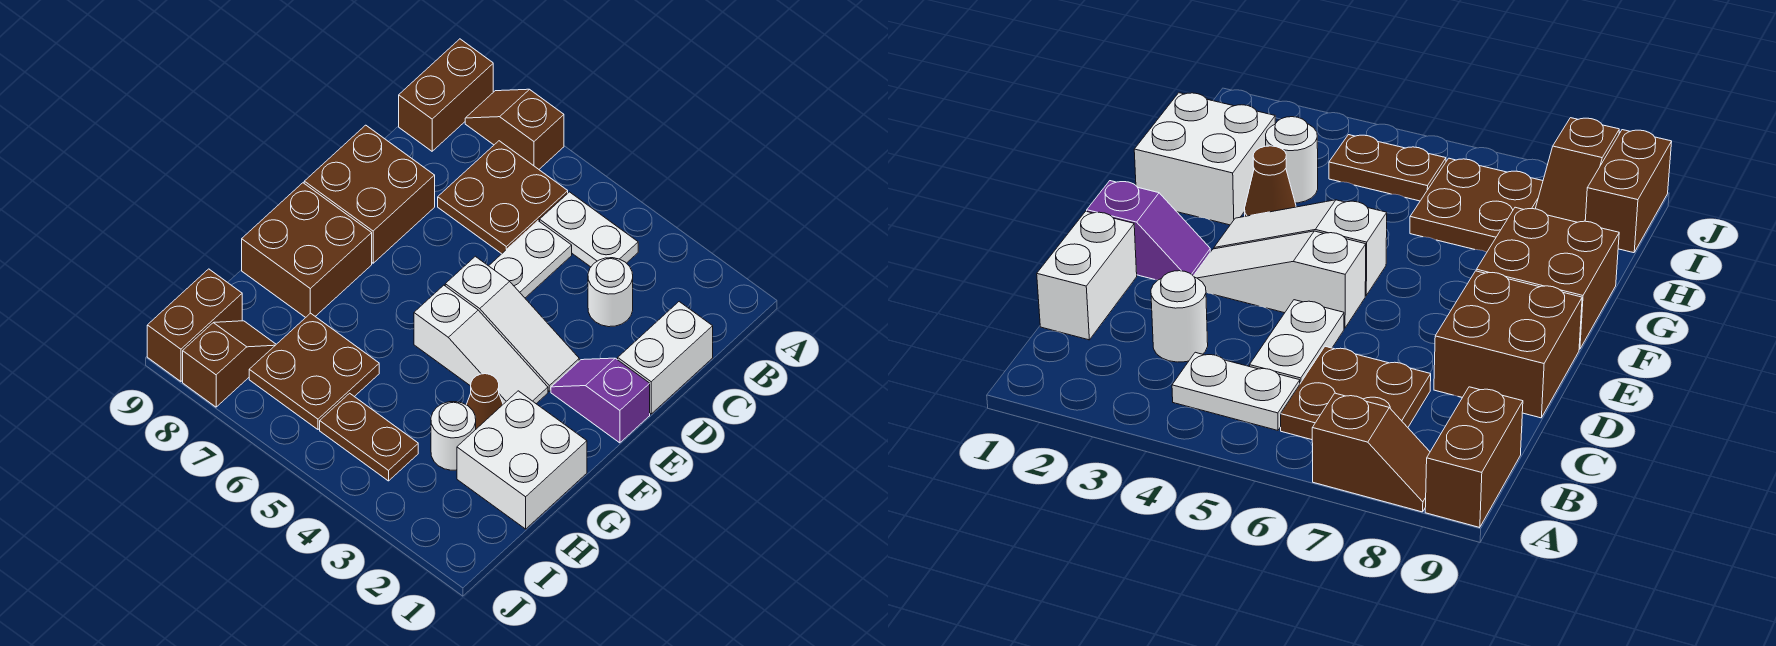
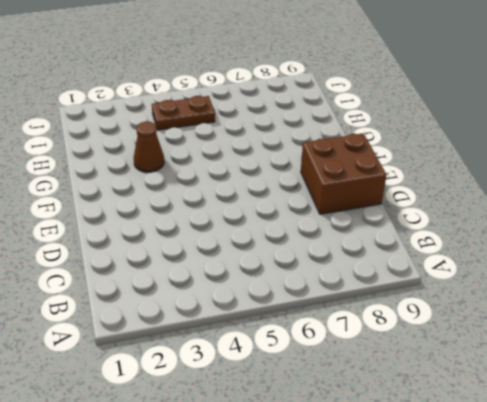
none -> brown 1x2 slope [465,89,564,169]
none -> brown 1x2 brick [399,39,493,151]
none -> white 1x2 plate [540,192,638,267]

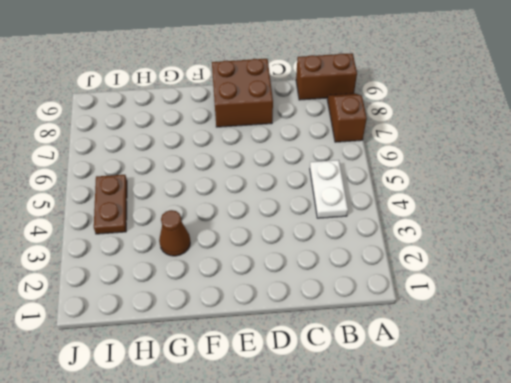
none -> brown 2x2 plate [438,141,568,254]
none -> white 1x2 brick [618,302,713,414]
none -> white 1x1 round brick [588,258,633,327]

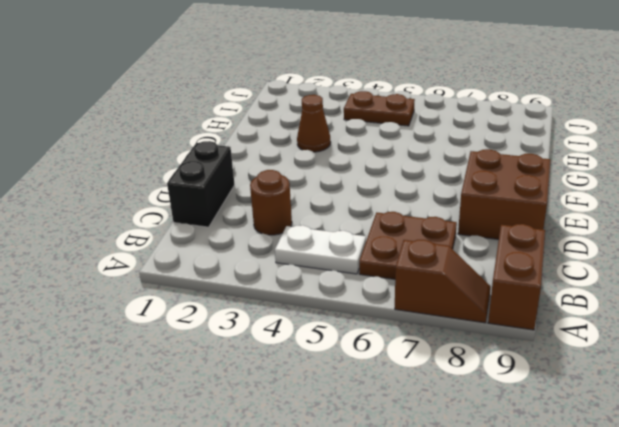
black 1x2 brick [167,141,235,227] -> white 1x2 brick [618,302,713,414]
brown 1x1 round brick [250,170,292,235] -> white 1x1 round brick [588,258,633,327]
none -> white 1x2 plate [489,221,572,298]
none -> purple 1x2 slope [551,358,650,443]
none -> white 1x3 slope [445,256,579,391]

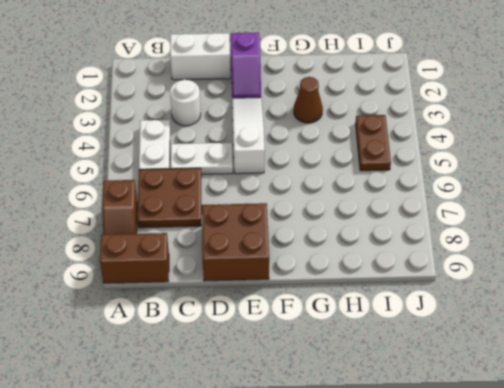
none -> white 1x3 slope [414,285,548,404]
none -> brown 2x2 brick [242,183,372,318]
none -> white 2x2 brick [457,391,587,529]

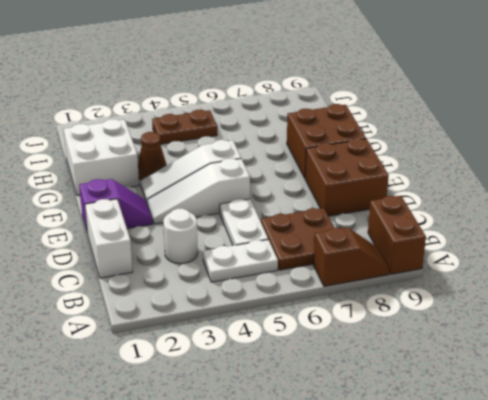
none -> white 1x1 round brick [431,402,476,470]
none -> brown 2x2 plate [249,313,379,429]
none -> brown 1x2 slope [183,321,276,407]

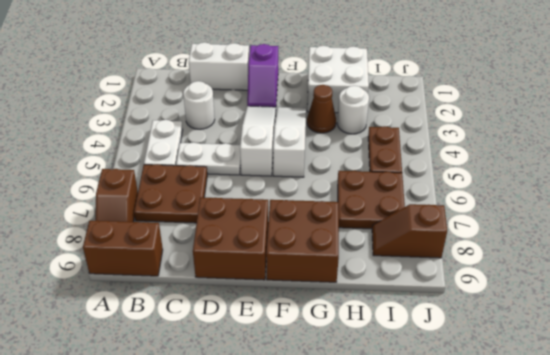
none -> brown 1x2 brick [147,269,242,381]

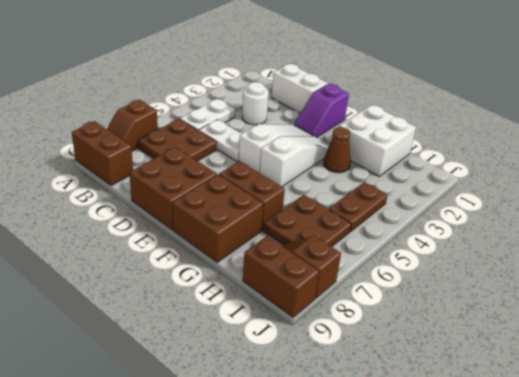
brown 1x2 brick [219,161,285,231] -> none
none -> white 1x1 round brick [431,402,476,470]

